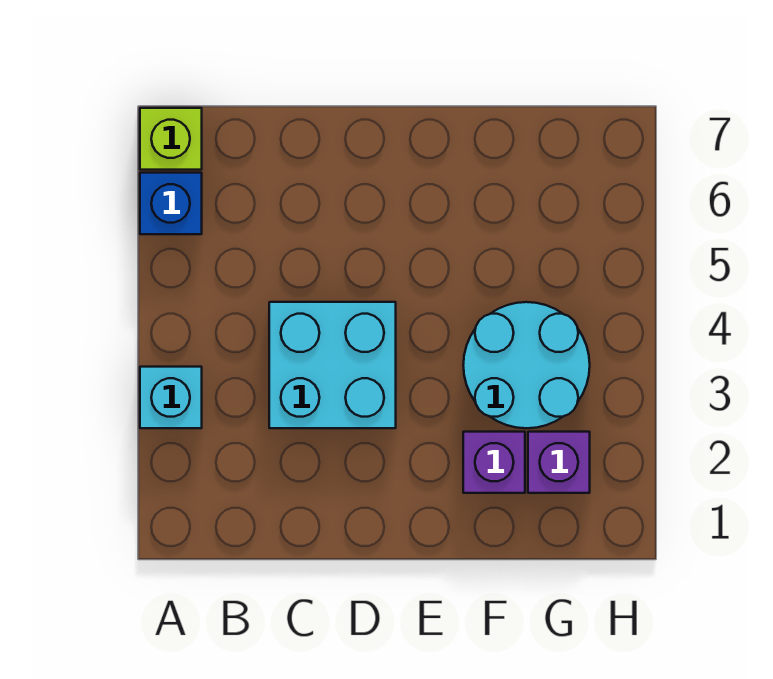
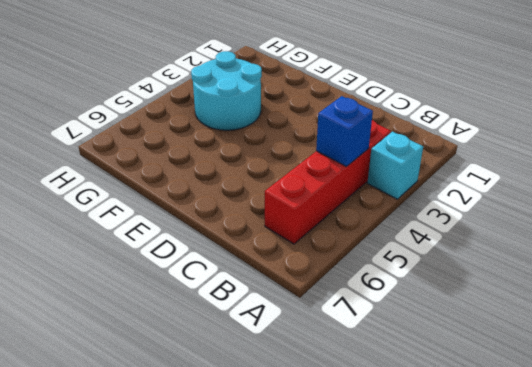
red 1x4 brick [265,120,391,244] -> none
blue 1x1 brick [316,96,373,167] -> blue 1x1 brick moved to [140,173,202,234]
none -> lime 1x1 brick [140,108,202,170]
none -> cyan 2x2 brick [269,302,396,428]

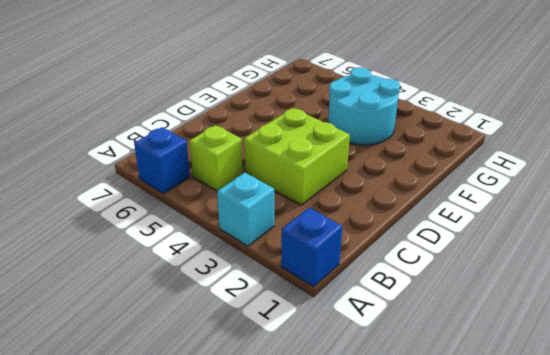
blue 1x1 brick [281,208,342,287] -> none
lime 1x1 brick [189,125,243,191] -> lime 1x1 brick moved to [140,108,202,170]
lime 2x2 brick [244,108,350,205] -> cyan 2x2 brick [269,302,396,428]
none -> purple 1x1 brick [463,432,525,493]
none -> purple 1x1 brick [528,432,590,493]

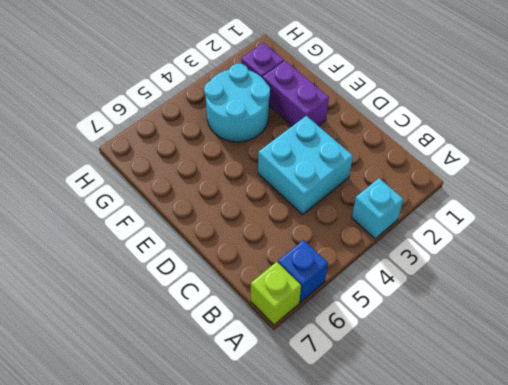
purple 1x2 brick [263,61,329,126] -> purple 1x1 brick [463,432,525,493]

